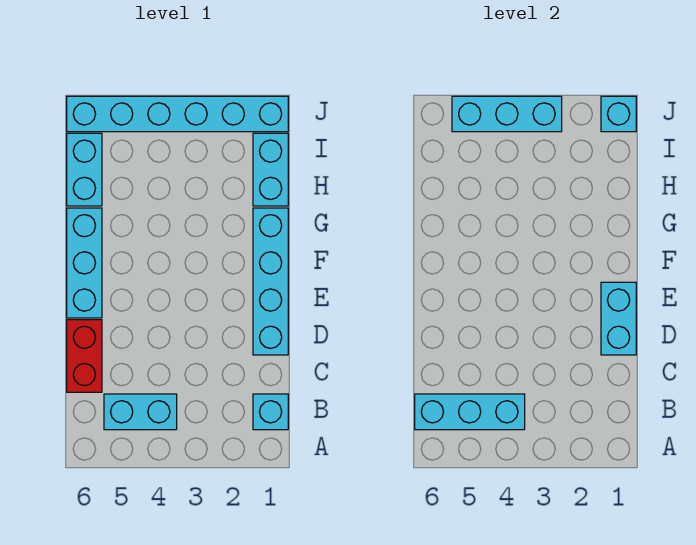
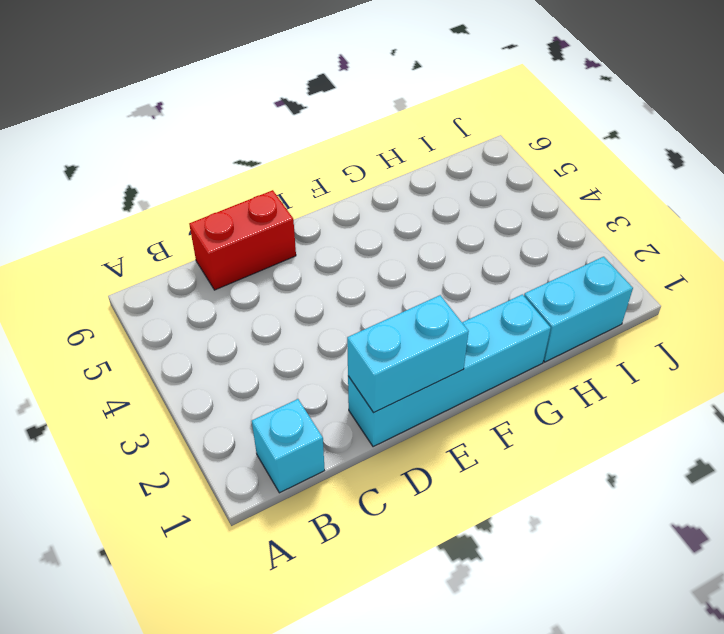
none -> cyan 1x2 brick [104,394,177,430]
none -> cyan 1x3 brick [67,208,102,318]
none -> cyan 1x2 brick [67,133,102,206]

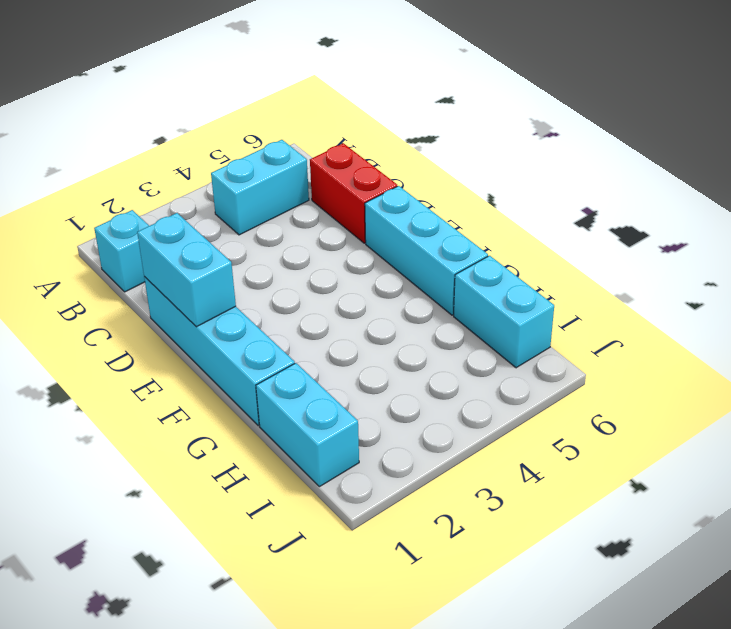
none -> cyan 1x6 brick [67,96,288,132]
none -> cyan 1x3 brick [415,394,525,430]
none -> cyan 1x1 brick [601,96,636,132]

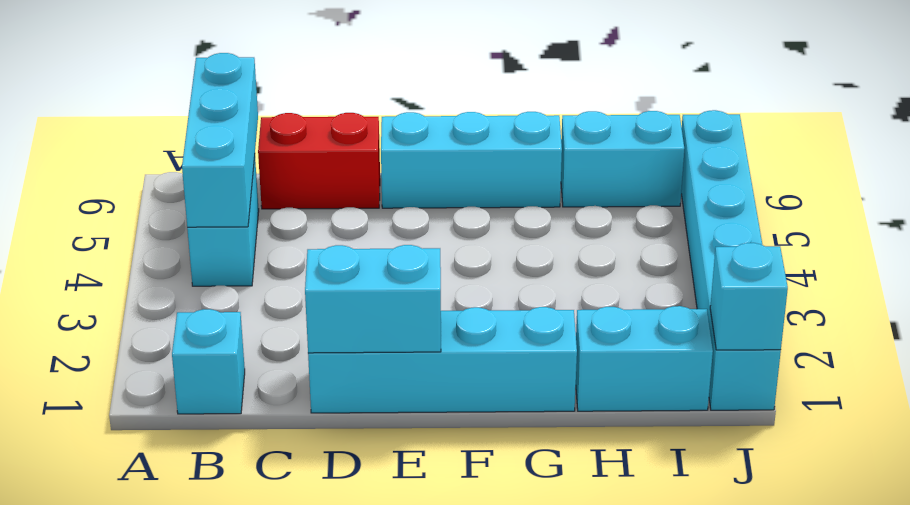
none -> cyan 1x3 brick [452,96,562,132]

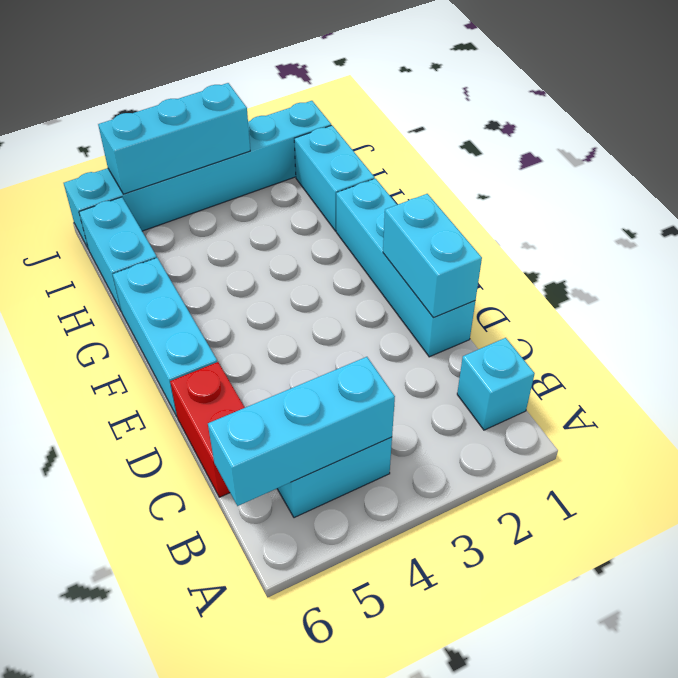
none -> cyan 1x1 brick [601,96,636,132]

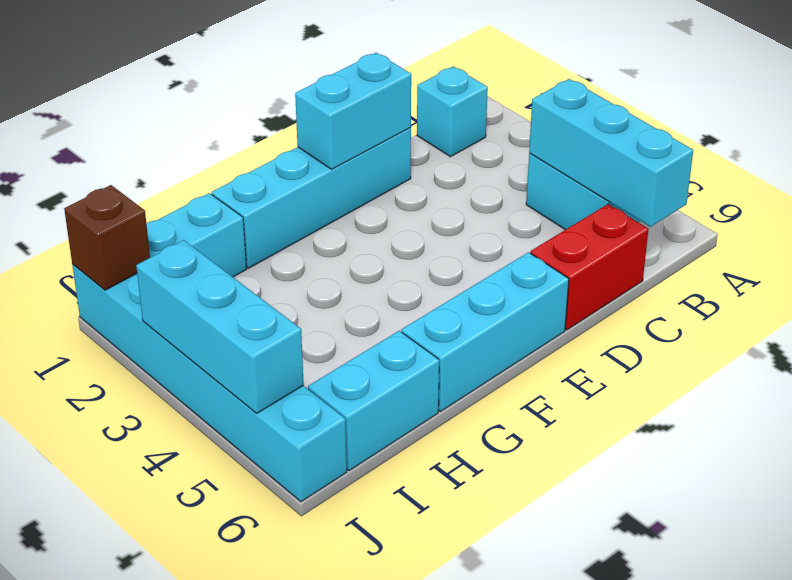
brown 1x1 brick [64,185,150,290] -> cyan 1x1 brick [601,96,636,132]

